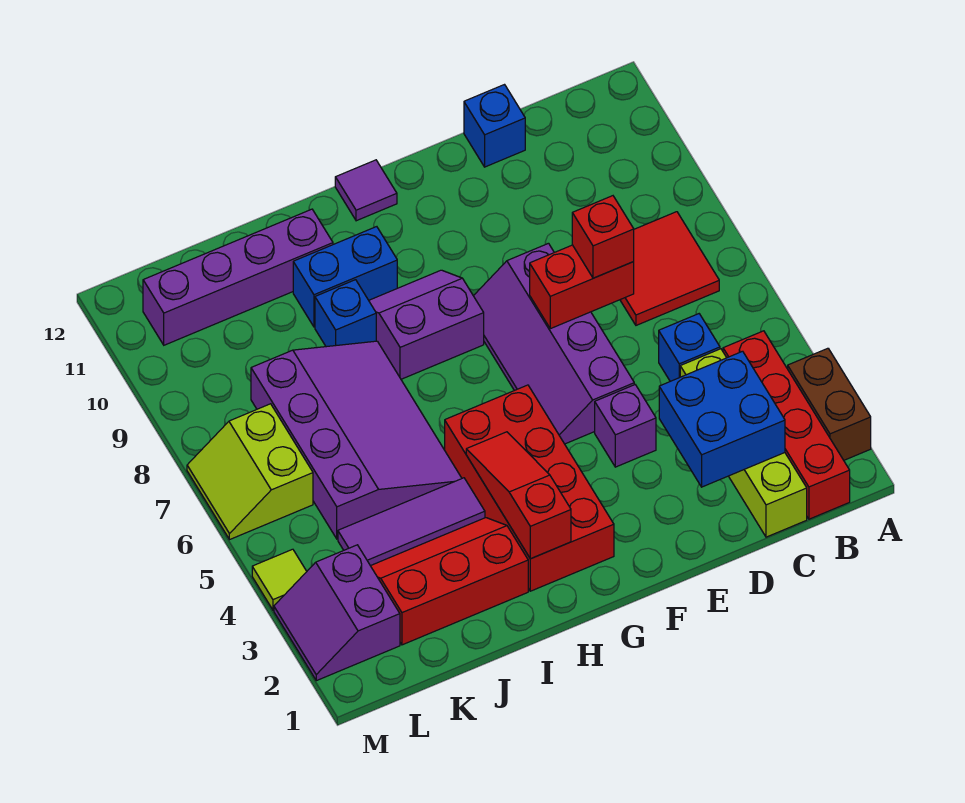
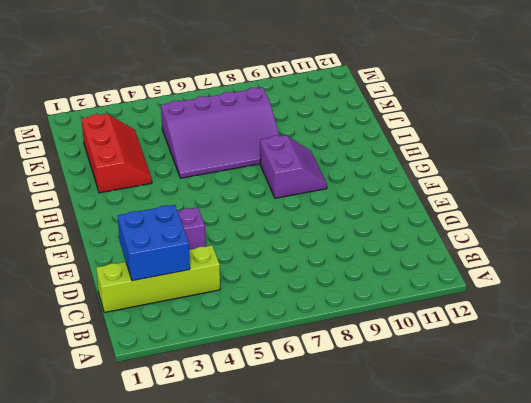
none -> brown 1x2 brick [788,348,871,460]
none -> red 1x4 brick [723,331,850,519]
none -> red 2x2 tile [620,212,719,325]

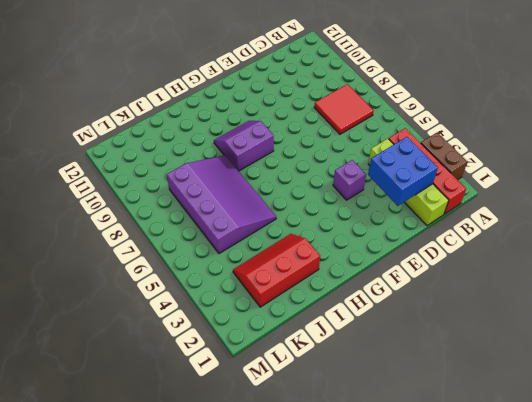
none -> blue 1x1 brick [659,314,720,381]
none -> blue 1x1 brick [464,85,525,167]
none -> purple 2x4 slope [473,243,634,444]

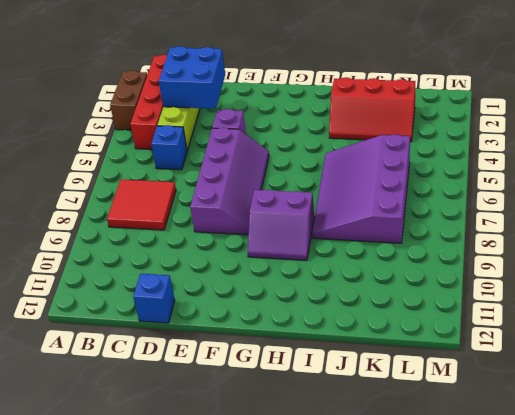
none -> red 2x4 brick [445,385,614,591]
none -> purple 1x1 tile [335,160,397,221]
none -> blue 1x2 brick [293,227,397,327]

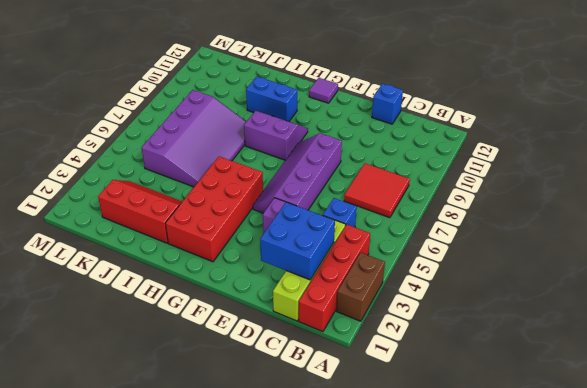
none -> purple 1x3 tile [338,478,485,566]
none -> blue 1x1 brick [315,280,376,347]
none -> purple 1x4 brick [143,209,333,345]

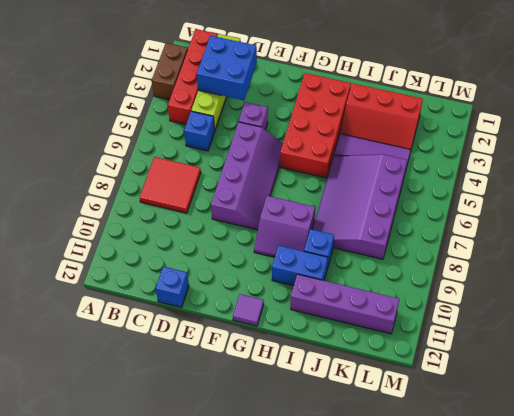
none -> purple 2x2 slope [274,545,400,681]
none -> lime 2x2 slope [187,404,313,540]
none -> lime 1x1 tile [252,549,307,610]

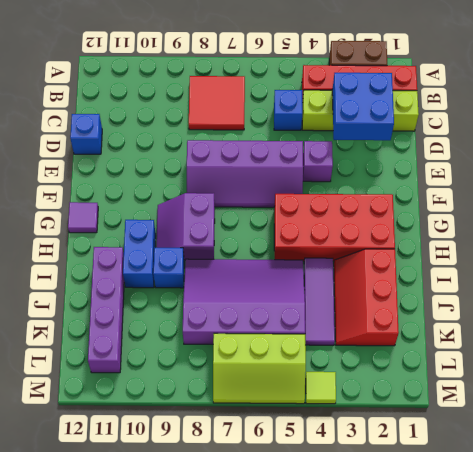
lime 2x3 slope [213,333,306,404] -> lime 2x2 slope [187,404,313,540]
none -> purple 2x2 slope [274,545,400,681]
none -> red 1x2 brick [530,245,634,329]
none -> red 1x3 slope [466,432,571,559]

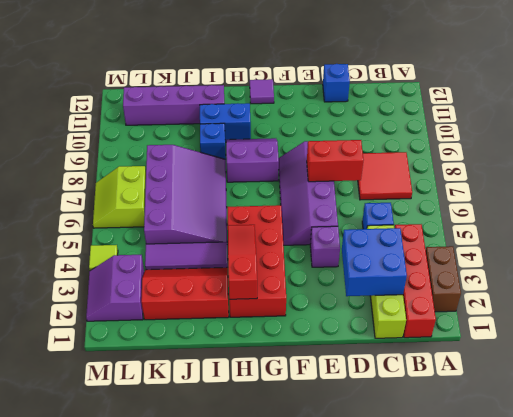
none -> red 1x1 brick [572,196,634,278]

